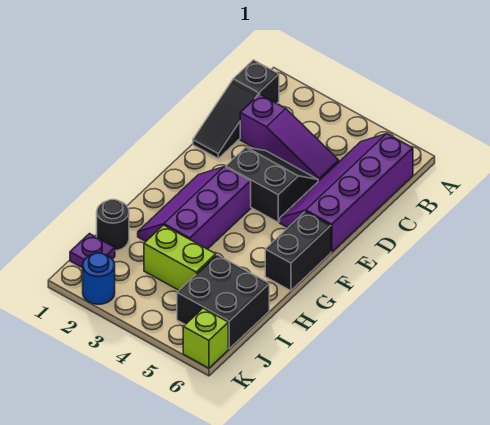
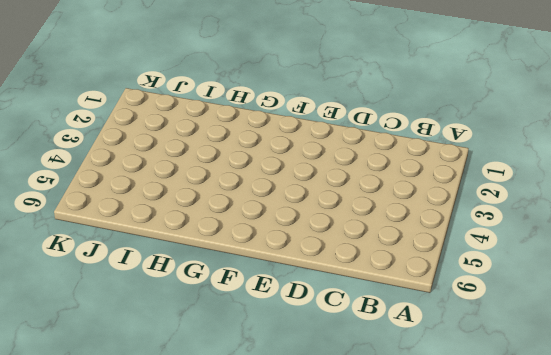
none -> black 1x3 slope [193,60,279,158]
none -> purple 2x4 slope [280,134,413,252]
none -> purple 1x3 slope [240,94,339,181]

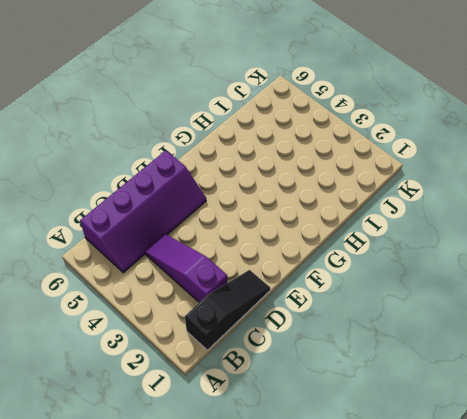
none -> black 2x2 slope [226,147,318,222]
none -> purple 2x3 slope [138,167,251,249]
none -> black 1x2 brick [265,212,331,291]

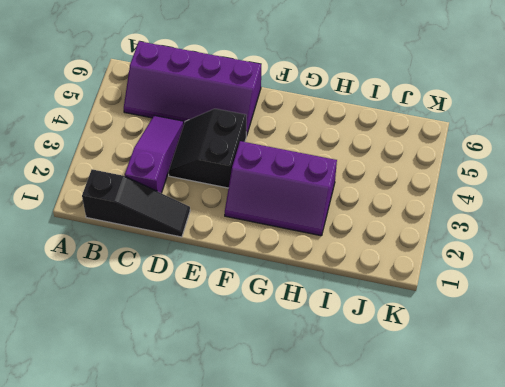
none -> black 1x2 brick [265,212,331,291]
none -> black 1x1 round brick [97,199,129,251]
none -> lime 1x2 brick [144,225,216,290]

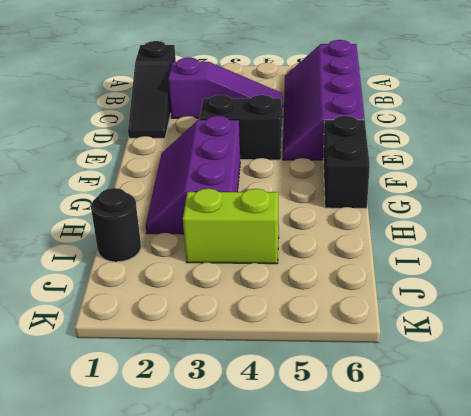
none -> black 2x2 brick [177,255,269,349]
none -> purple 1x1 plate [70,234,115,268]
none -> blue 1x1 round brick [83,253,115,304]

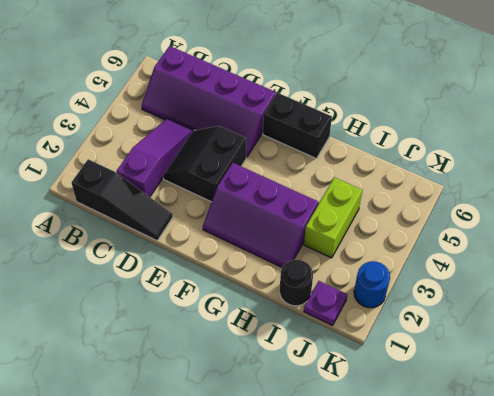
none -> black 2x2 brick [177,255,269,349]
none -> lime 1x1 brick [183,308,228,368]

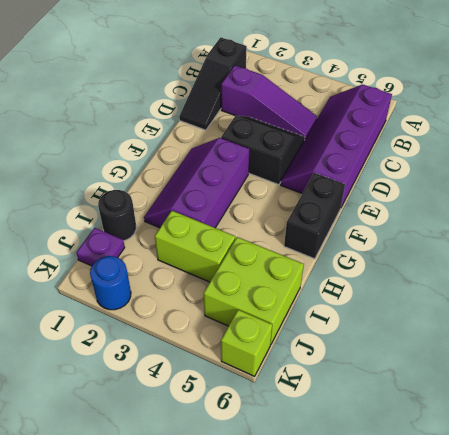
lime 2x2 brick [204,237,304,345] -> black 2x2 brick [177,255,269,349]

